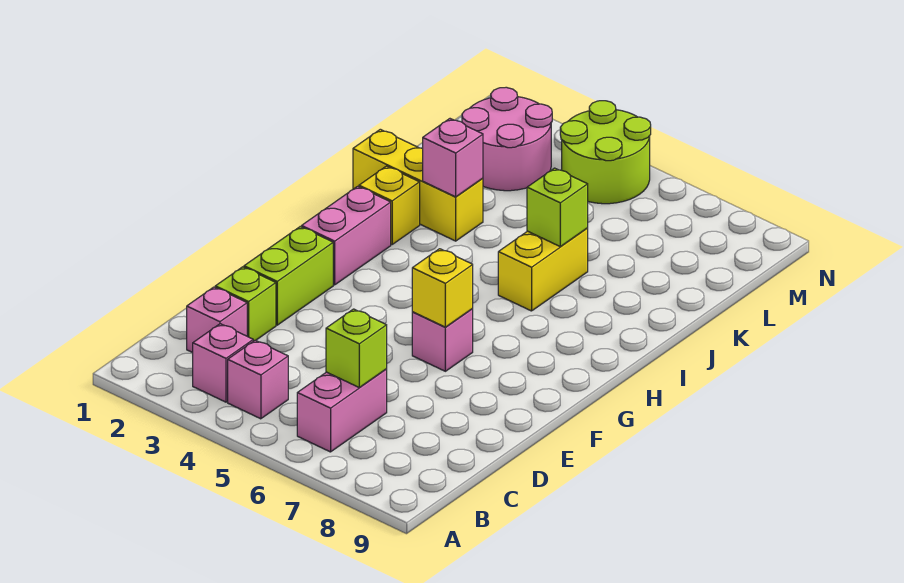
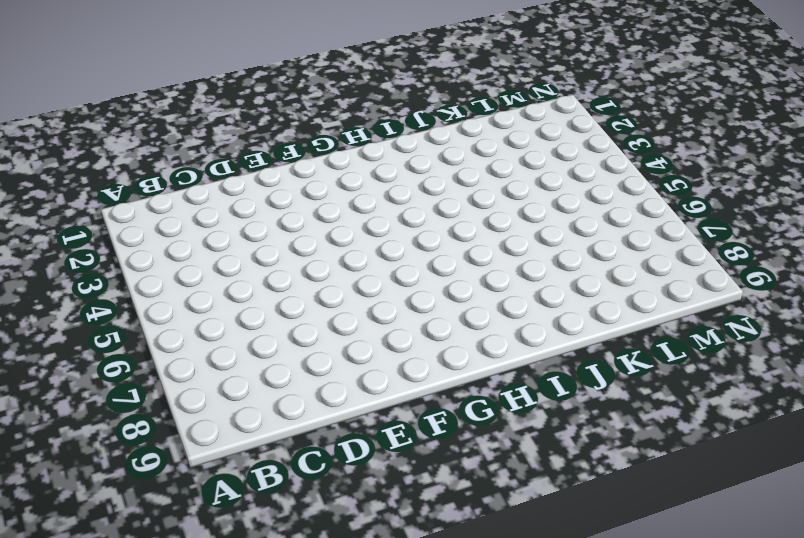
none -> pink 1x1 brick [193,324,253,402]
none -> pink 1x1 brick [228,340,288,419]
none -> pink 1x2 brick [297,369,387,452]

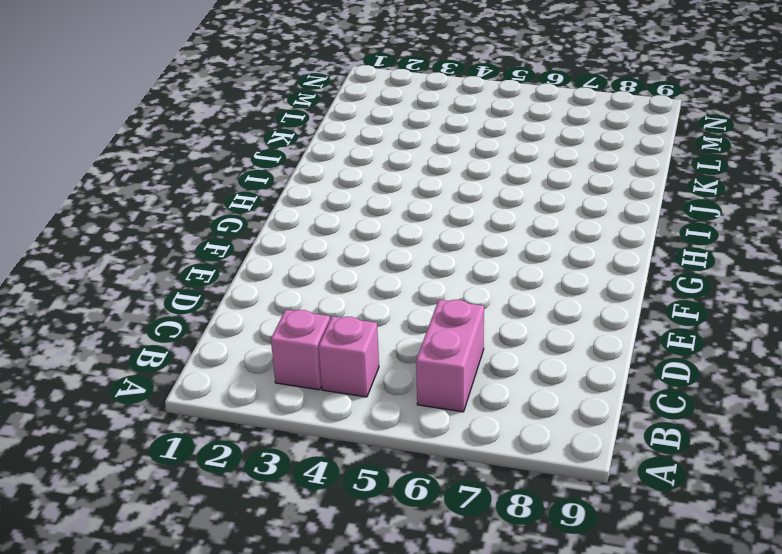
none -> pink 1x1 brick [187,287,247,353]
none -> lime 1x1 brick [215,267,276,341]
none -> lime 1x2 brick [244,227,333,325]

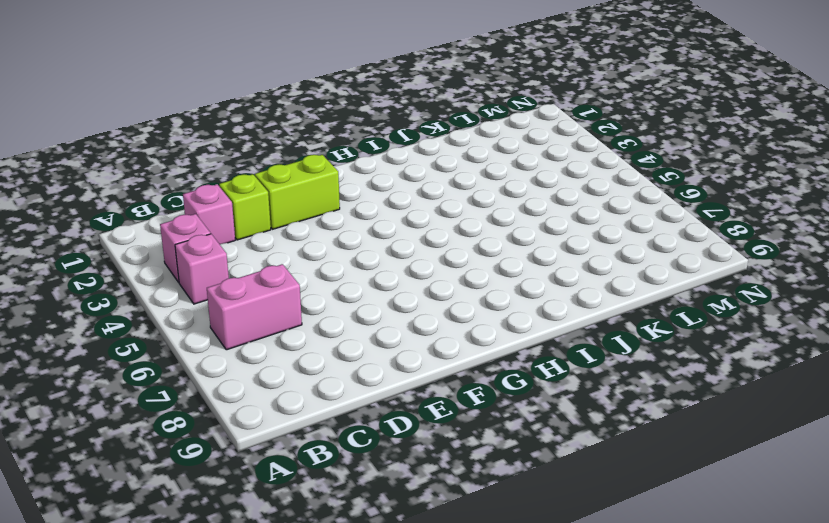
none -> pink 1x1 brick [412,309,473,371]
none -> pink 1x2 brick [302,186,391,285]
none -> yellow 1x1 brick [359,166,420,244]

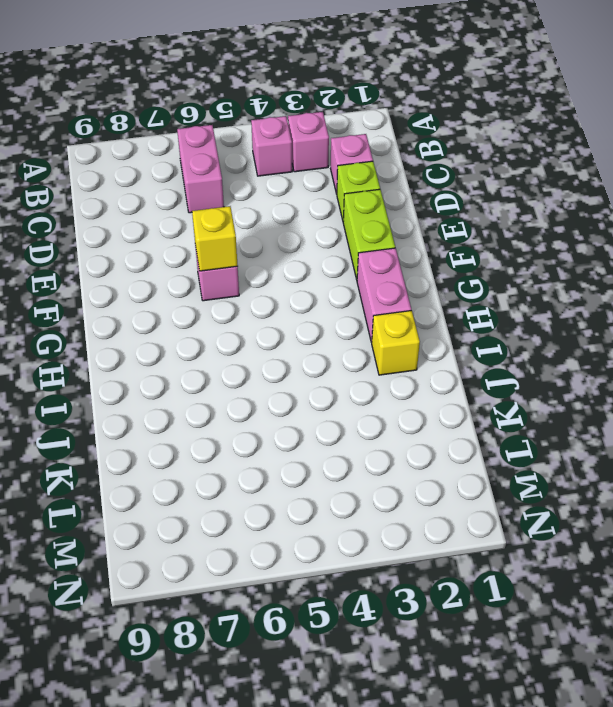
none -> yellow 1x2 brick [498,228,588,311]
none -> yellow 1x3 brick [353,129,483,241]
none -> pink 2x2 round brick [462,87,552,191]

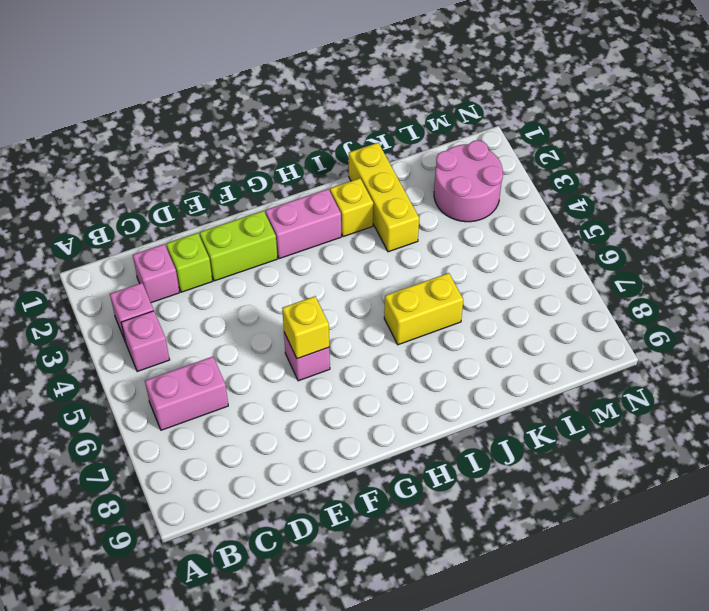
none -> lime 2x2 round brick [560,101,651,204]
none -> lime 1x1 brick [326,309,387,388]
none -> pink 1x1 brick [423,119,483,197]

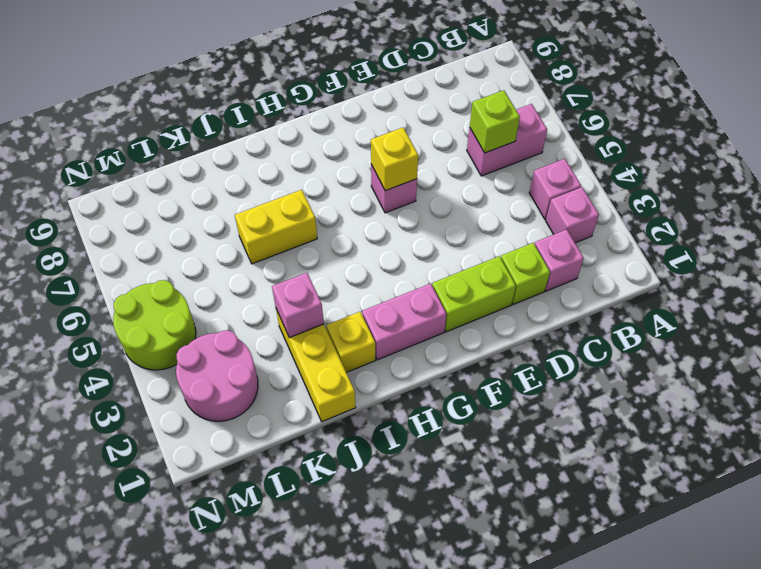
none -> lime 1x1 brick [527,168,588,246]

